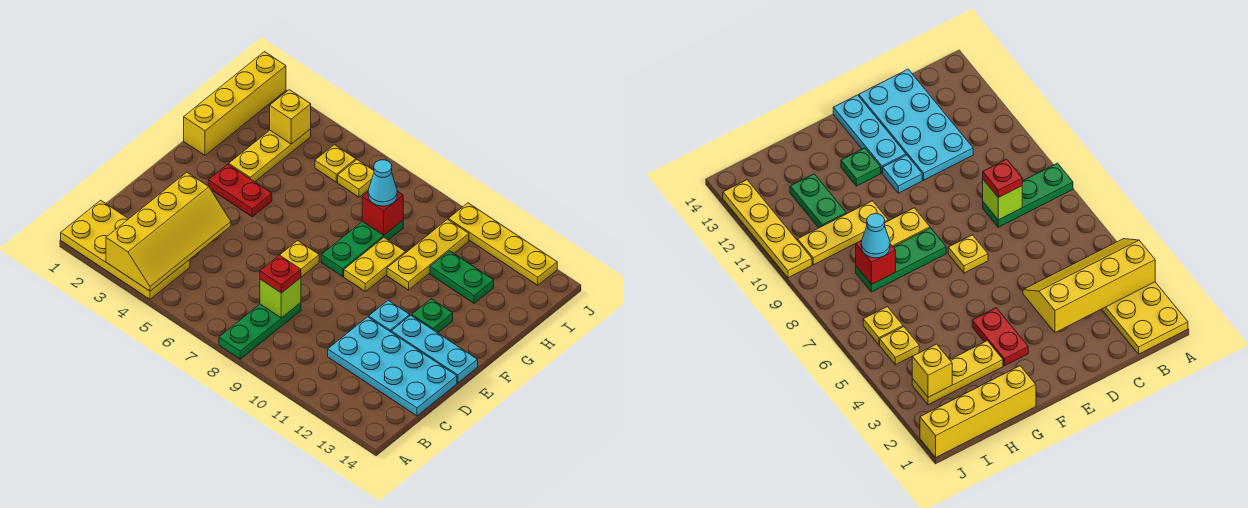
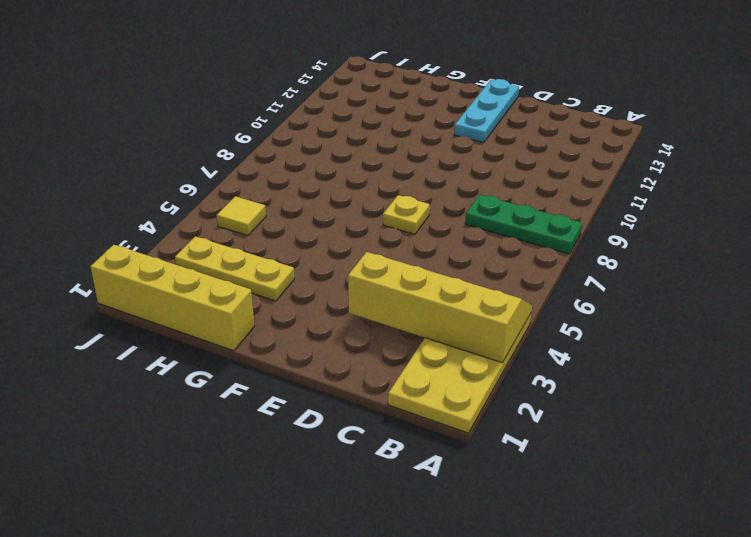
yellow 1x1 tile [217,196,266,236] -> yellow 1x1 plate [315,145,356,182]
none -> cyan 2x4 plate [328,317,457,416]
none -> cyan 1x1 plate [369,300,410,332]
none -> red 1x2 plate [208,164,272,217]

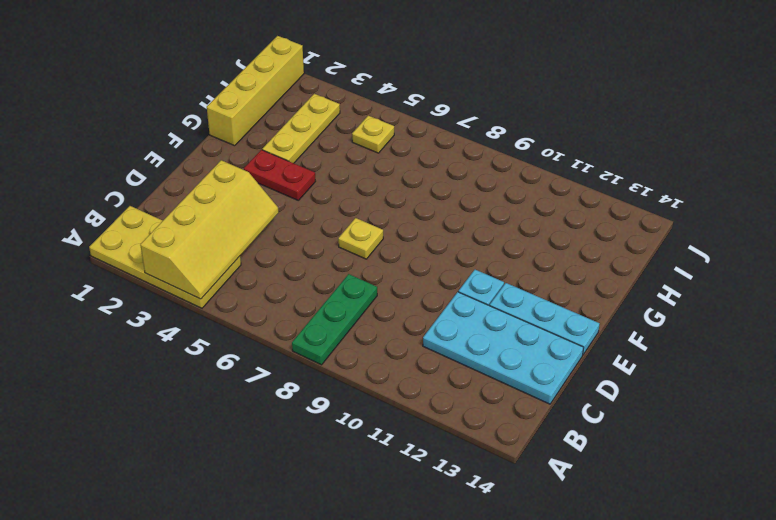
none -> green 1x3 plate [321,221,403,277]
none -> yellow 1x2 plate [344,238,405,292]
none -> green 1x1 plate [412,299,453,333]

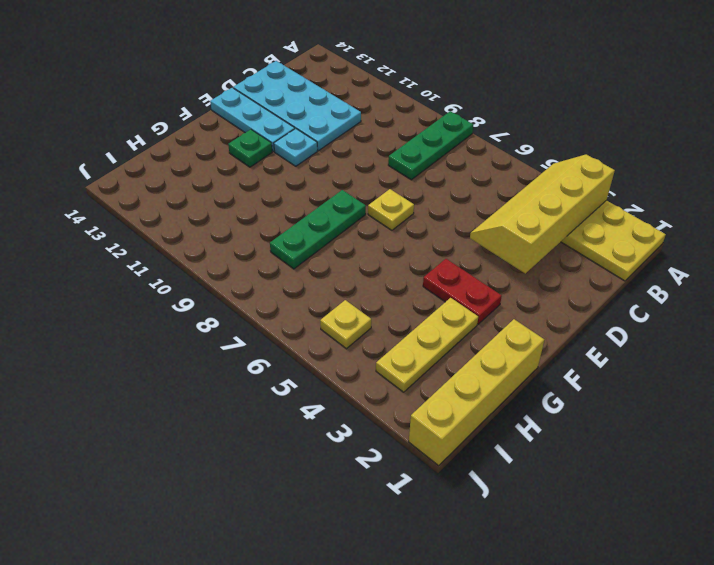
none -> yellow 1x2 plate [344,238,405,292]
none -> yellow 1x3 plate [387,219,469,290]
none -> green 1x2 plate [430,251,494,303]

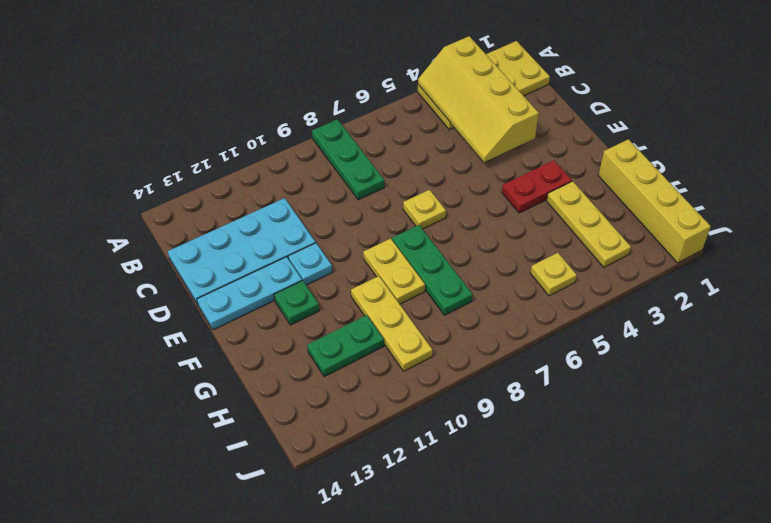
none -> yellow 1x1 plate [338,160,374,197]
none -> yellow 1x4 plate [448,203,557,285]
none -> lime 1x1 brick [260,278,301,318]

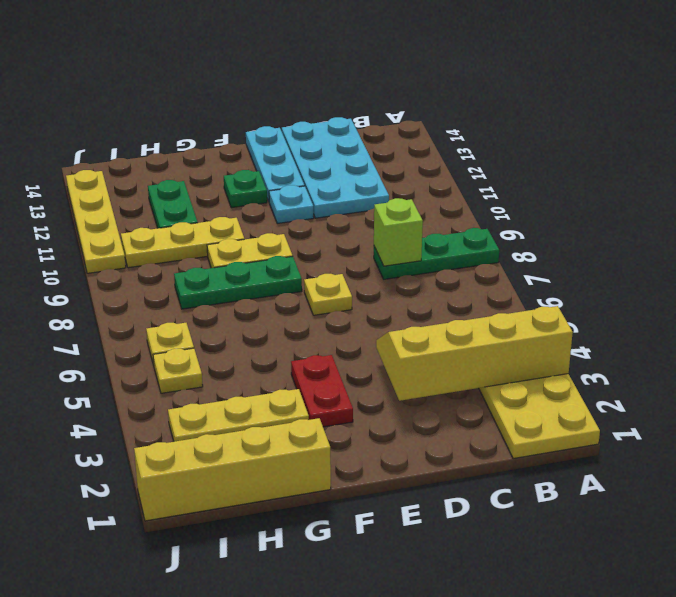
none -> red 1x1 brick [362,191,403,235]
none -> yellow 1x1 brick [270,90,311,144]
none -> red 1x1 plate [260,255,301,293]

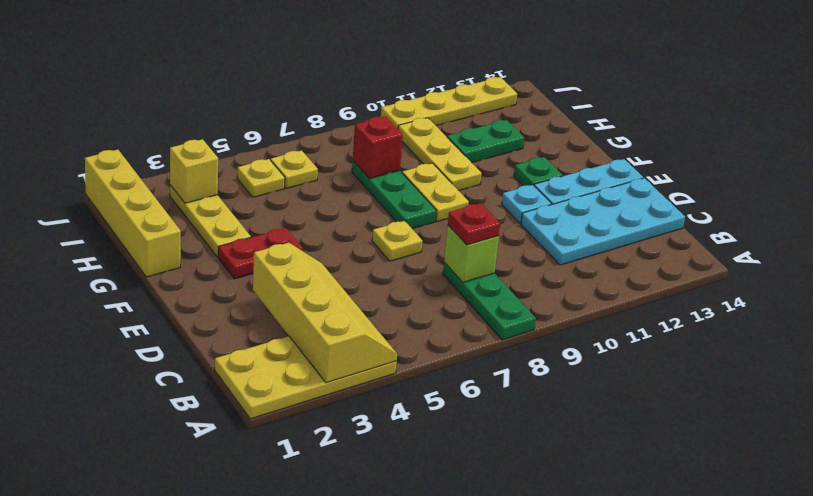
none -> cyan 1x1 cone [368,160,397,206]

